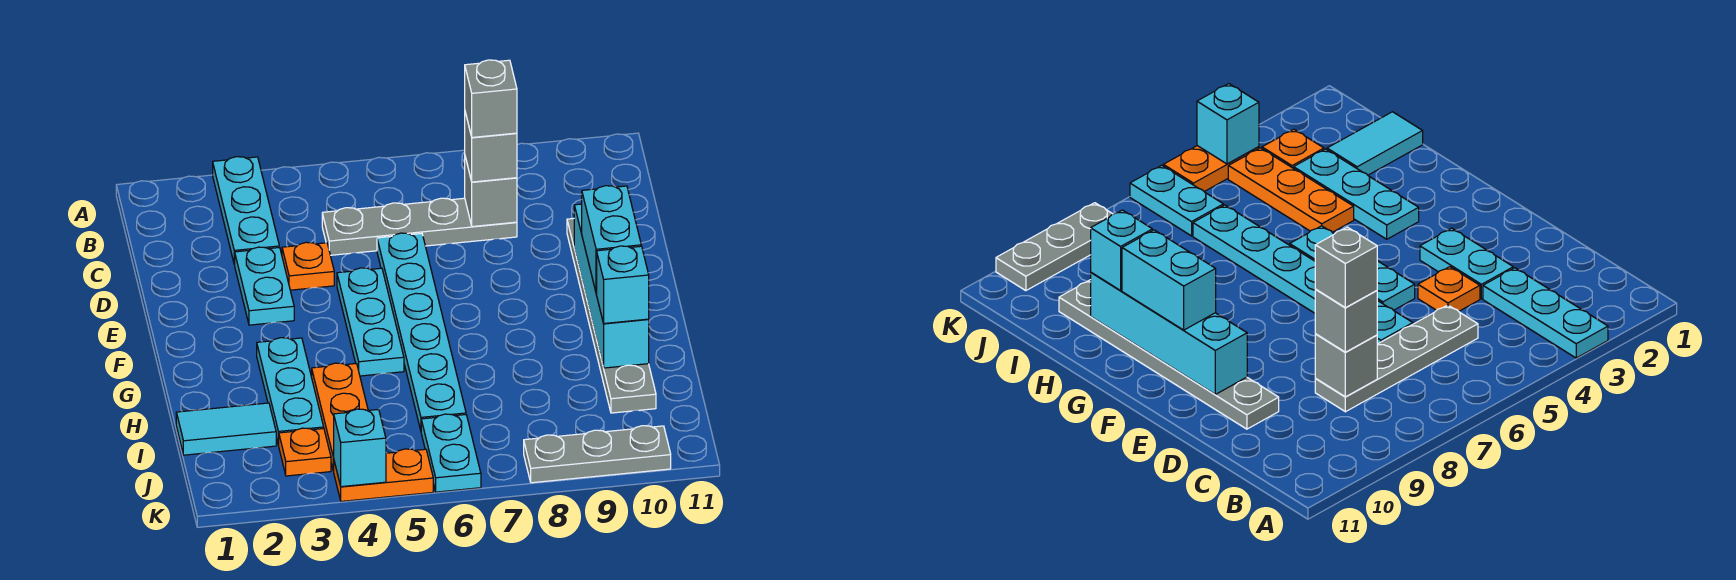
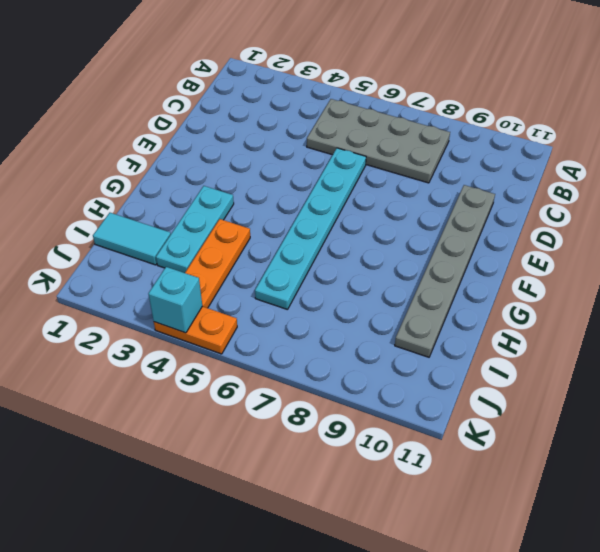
grey 2x4 plate [307,99,450,183] -> grey 1x4 plate [322,198,517,255]
none -> cyan 1x3 plate [213,157,279,264]
none -> cyan 1x2 plate [234,247,294,325]
none -> orange 1x1 plate [282,242,334,290]

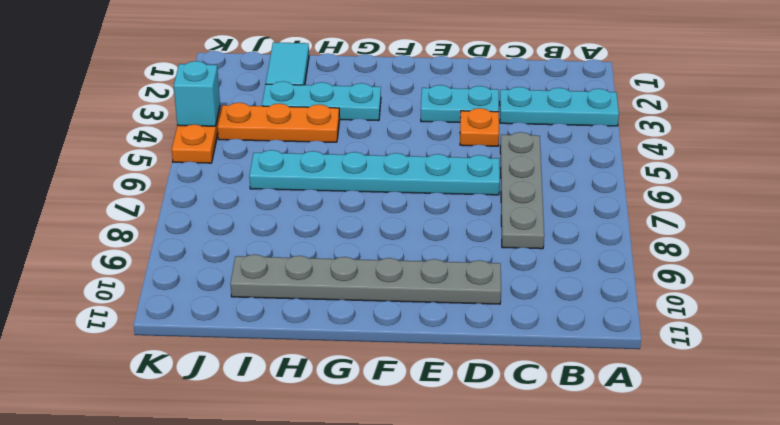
none -> cyan 1x3 plate [337,268,404,376]
none -> orange 1x1 plate [279,428,331,476]
none -> cyan 1x2 plate [421,414,481,492]

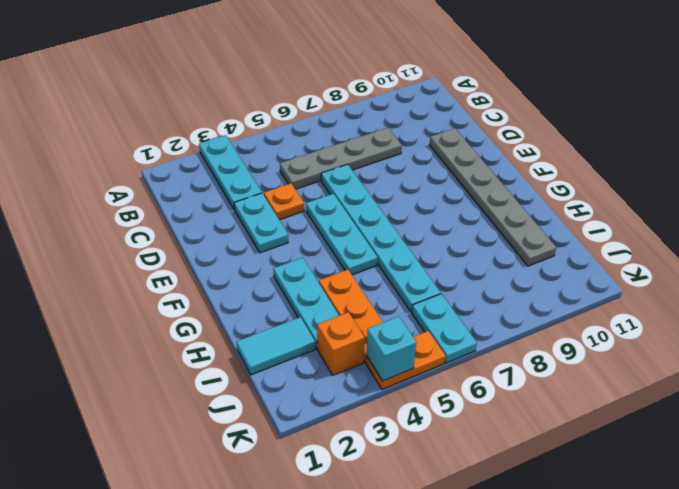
orange 1x1 brick [317,312,365,375] -> orange 1x1 plate [279,428,331,476]
none -> grey 1x3 plate [524,426,671,483]
none -> grey 1x1 brick [465,157,517,227]
none -> cyan 1x4 brick [574,204,649,368]

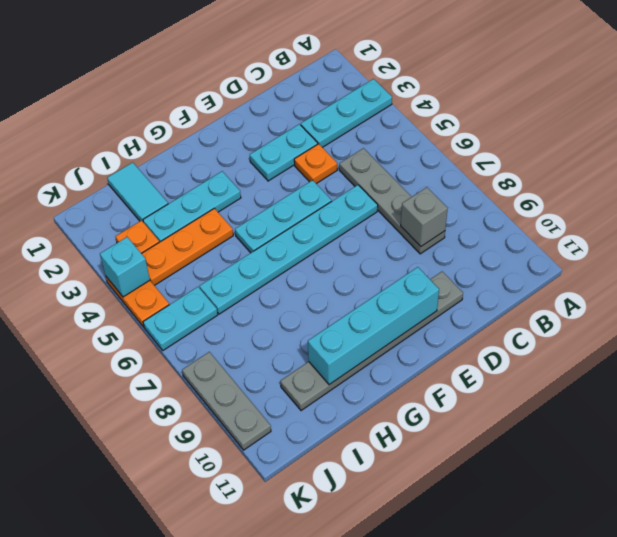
none -> grey 1x1 brick [465,112,517,182]
none -> cyan 1x2 brick [582,186,641,293]
none -> cyan 1x1 brick [597,246,649,323]

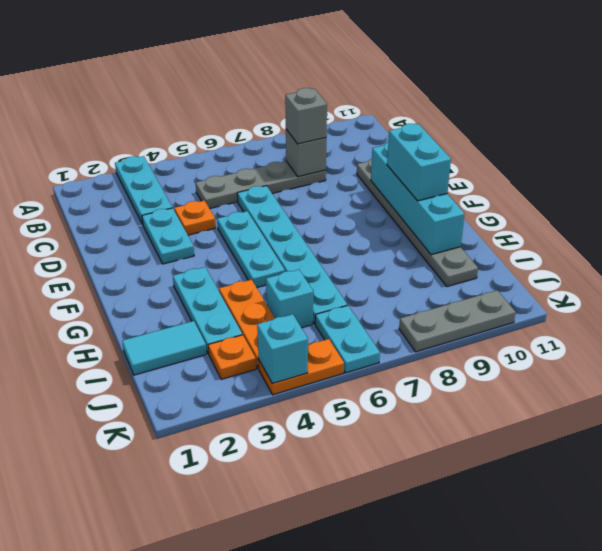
cyan 1x1 brick [266,270,313,328] -> cyan 1x1 brick moved to [597,246,649,323]
none -> grey 1x1 brick [465,60,517,137]

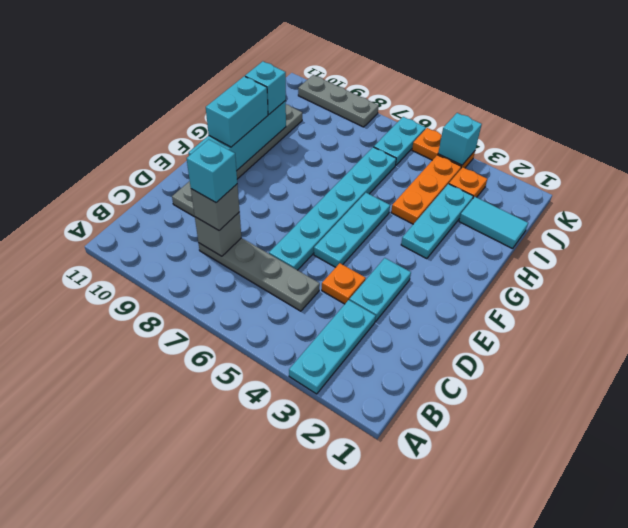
cyan 1x1 brick [187,140,237,202] -> grey 1x1 brick [465,60,517,137]

